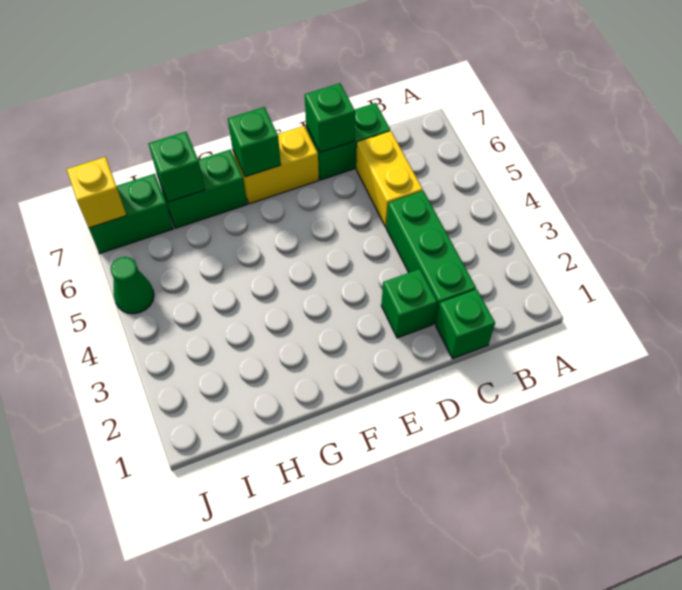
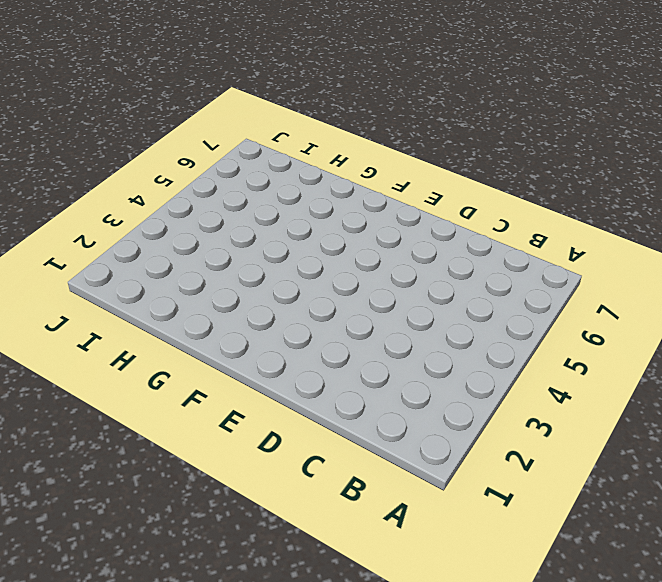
none -> green 1x1 brick [436,289,495,359]
none -> green 1x3 brick [386,191,476,324]
none -> yellow 1x2 brick [356,131,423,227]

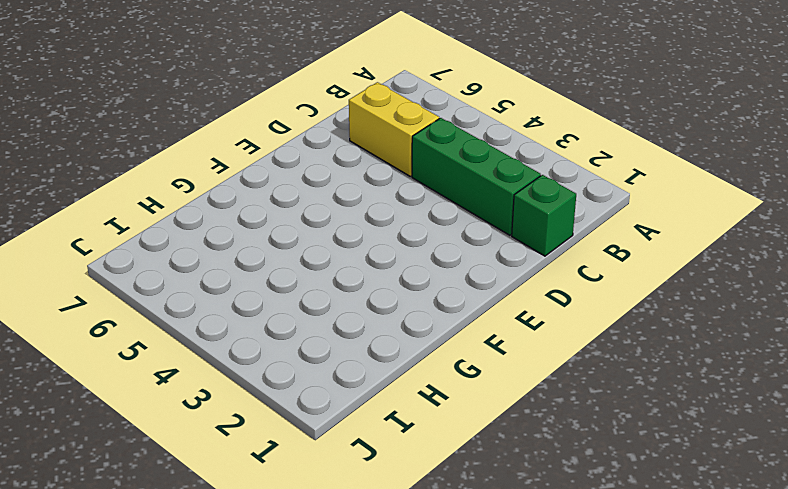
none -> green 1x2 brick [306,103,390,180]
none -> green 1x1 brick [381,269,437,338]
none -> yellow 1x2 brick [233,126,319,204]

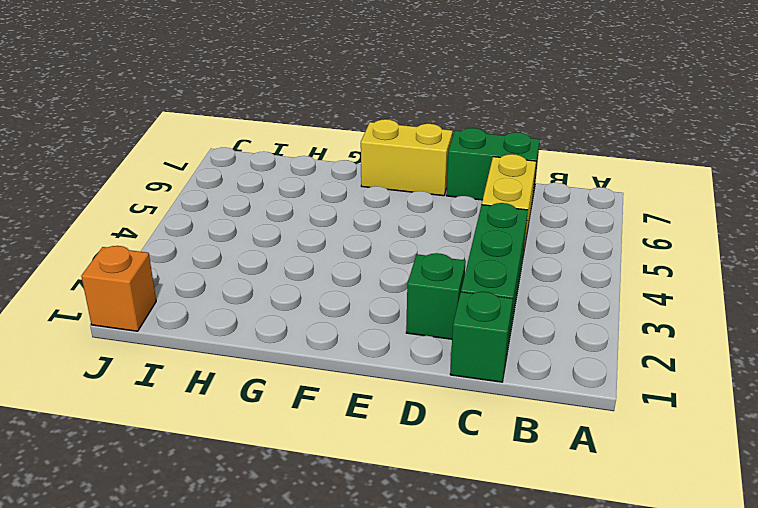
orange 1x1 brick [81,246,156,331] -> none
none -> green 1x2 brick [157,149,247,228]
none -> green 1x2 brick [89,174,173,253]
none -> green 1x1 cone [111,257,154,314]

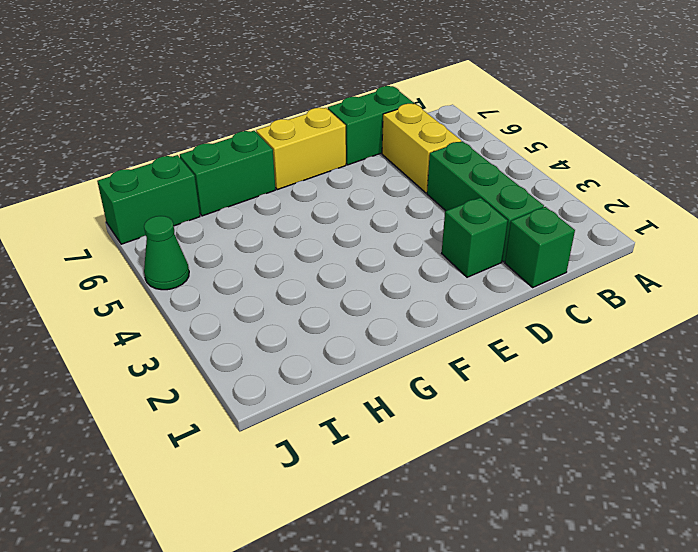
none -> green 1x1 brick [305,83,355,152]
none -> green 1x1 brick [228,107,281,177]
none -> green 1x1 brick [149,132,205,202]

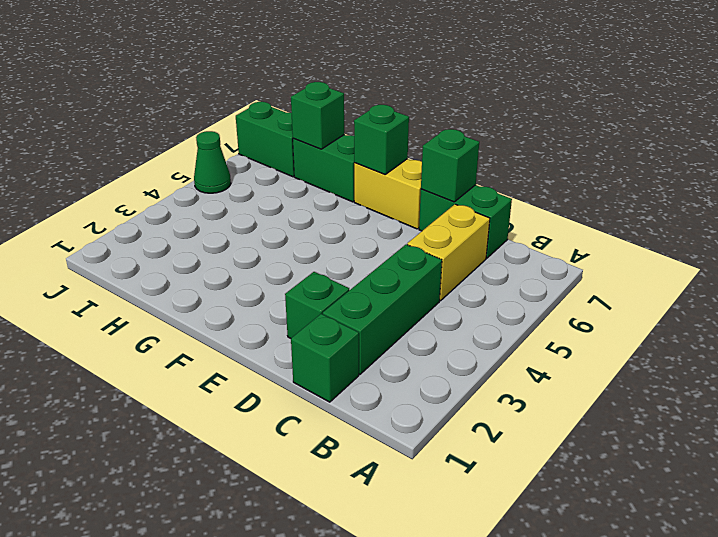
none -> yellow 1x1 brick [67,157,126,228]

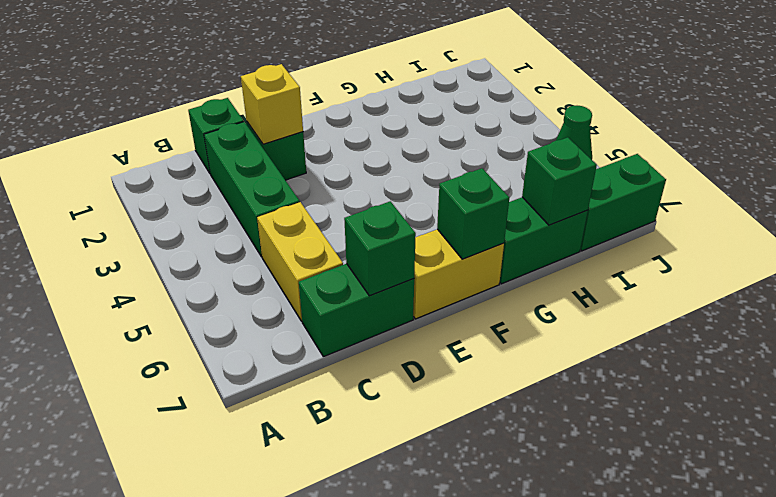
yellow 1x1 brick [241,64,303,144] -> yellow 1x1 brick moved to [67,157,126,228]

